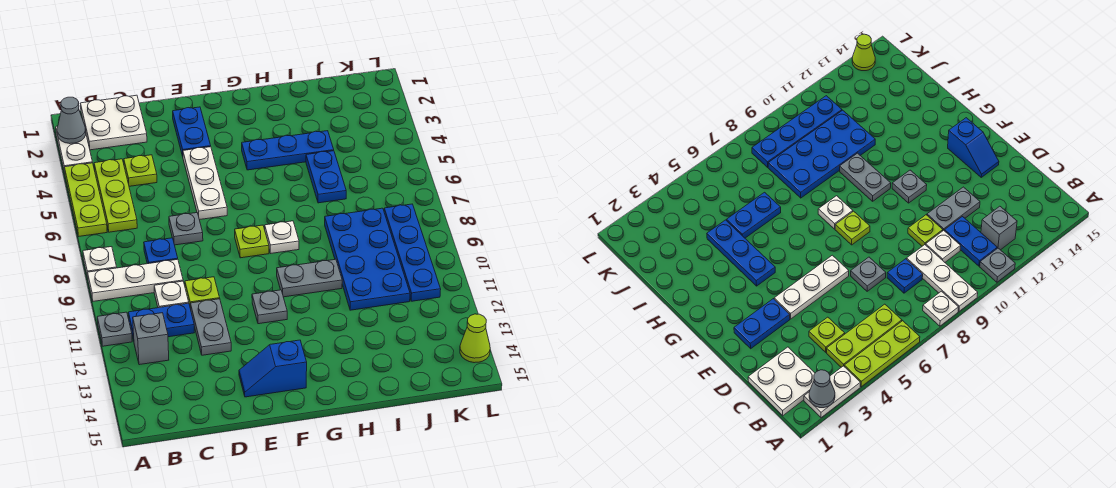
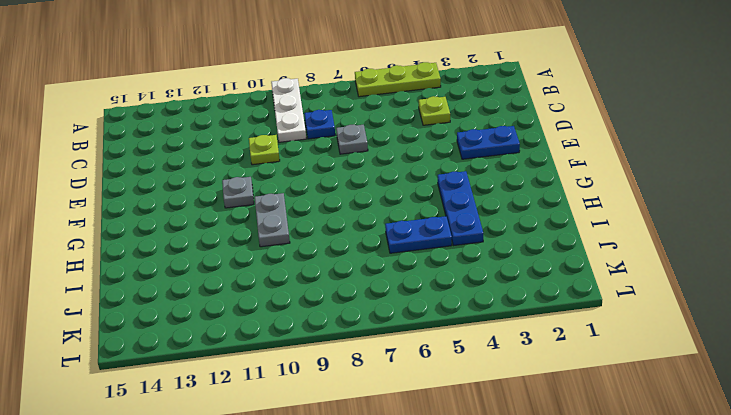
none -> white 1x2 plate [56,126,93,173]
none -> white 1x1 plate [83,247,117,278]
none -> grey 1x1 plate [97,312,132,346]

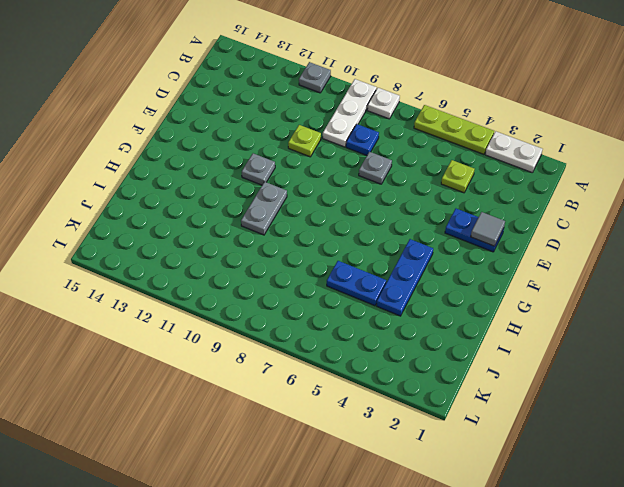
grey 1x1 tile [471,212,505,246] -> none
none -> white 2x2 plate [80,95,147,150]
none -> lime 1x3 plate [94,159,137,232]
none -> blue 1x2 plate [128,303,194,340]

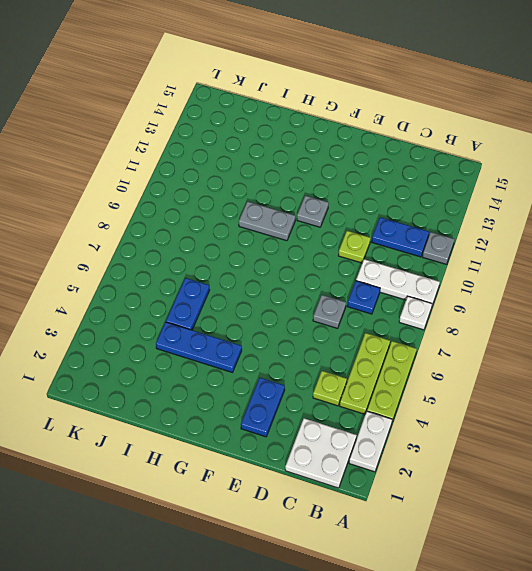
none -> grey 1x1 brick [133,313,169,365]
none -> white 1x1 plate [154,281,189,308]
none -> grey 1x2 plate [190,299,231,355]

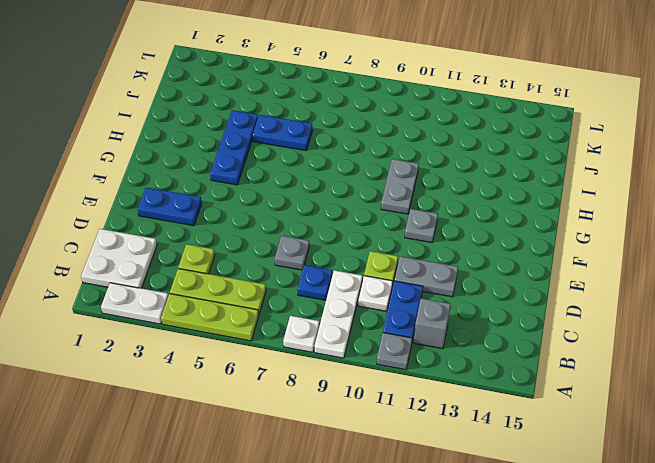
none -> white 1x3 plate [183,147,227,220]
none -> blue 1x2 slope [239,340,307,397]
none -> lime 1x1 plate [235,225,269,258]

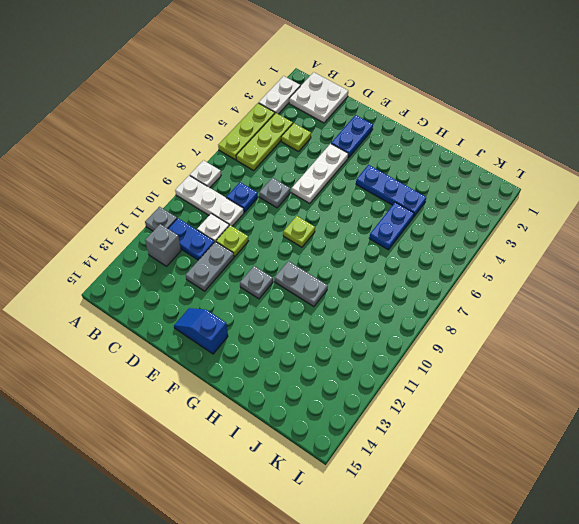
none -> white 1x1 plate [265,221,299,253]
none -> blue 2x4 plate [325,208,410,310]
none -> blue 1x4 plate [384,204,441,301]

